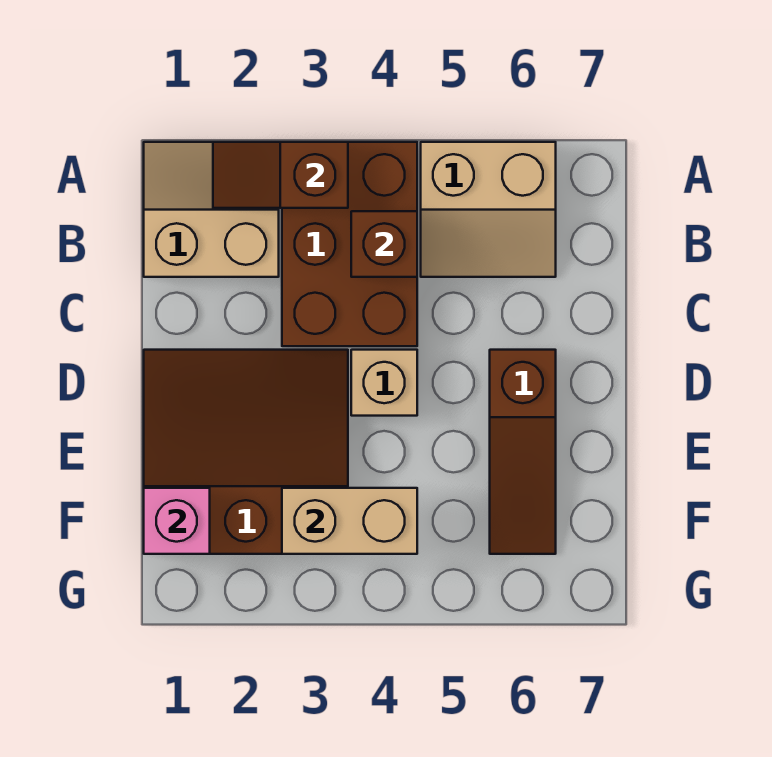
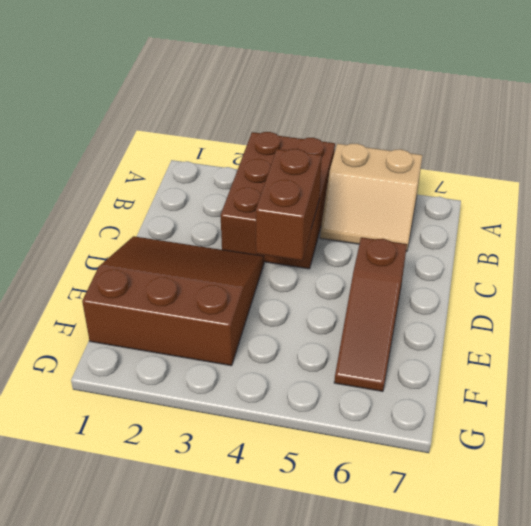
brown 1x2 brick [256,149,322,261] -> none
none -> tan 2x2 slope [144,142,279,277]
none -> tan 1x1 brick [351,350,417,416]

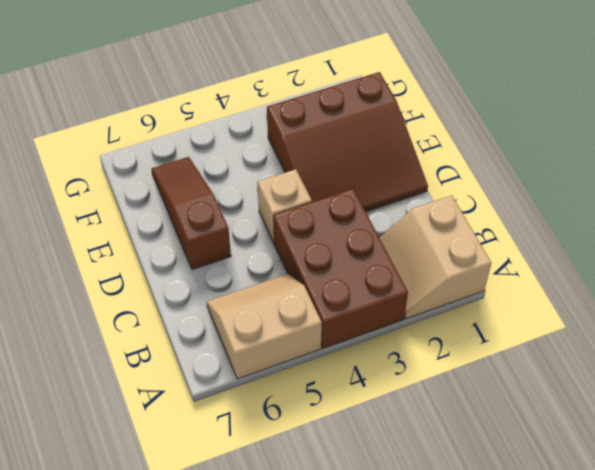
tan 2x2 slope [380,195,491,319] -> tan 2x2 slope turned to [144,142,279,277]
none -> brown 1x2 slope [213,142,348,208]
none -> brown 1x1 brick [351,211,417,277]

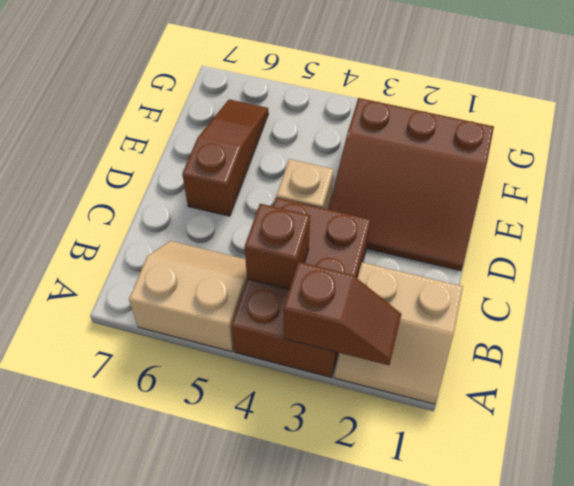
none -> pink 1x1 brick [144,488,210,554]
none -> tan 1x2 brick [282,488,417,554]

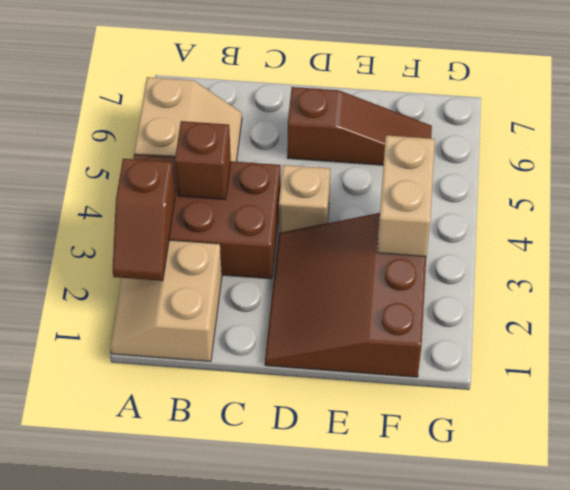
none -> pink 1x1 brick [144,488,210,554]

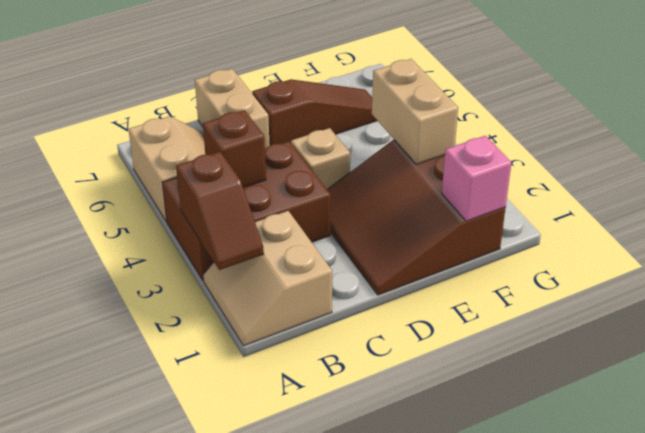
tan 1x2 brick [195,69,270,149] -> none

